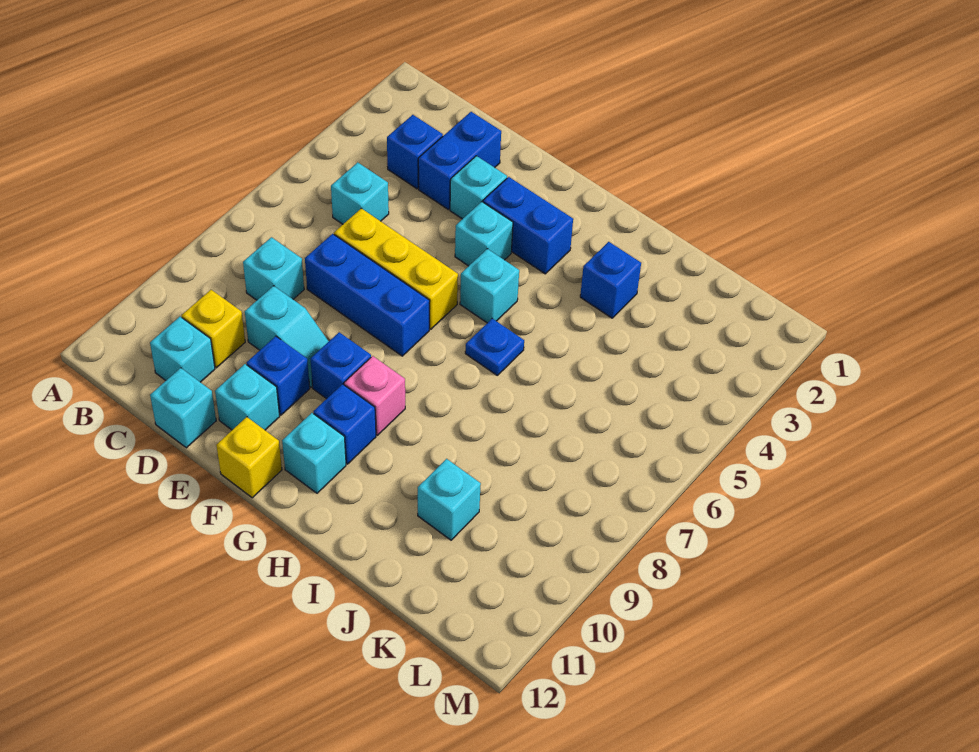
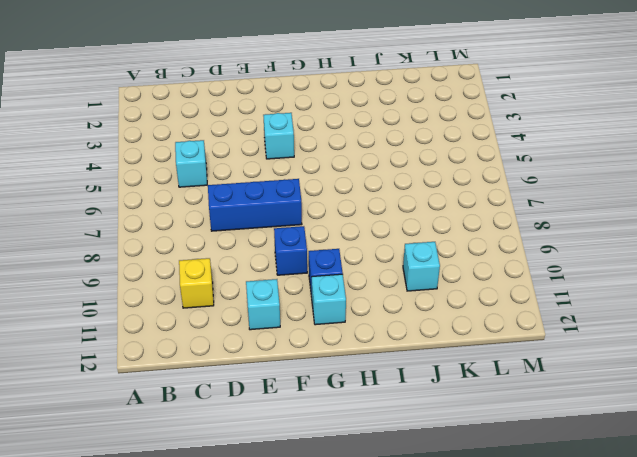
none -> blue 1x1 brick [387,115,443,189]
none -> cyan 1x1 brick [243,237,304,300]
none -> cyan 1x1 brick [150,317,215,382]

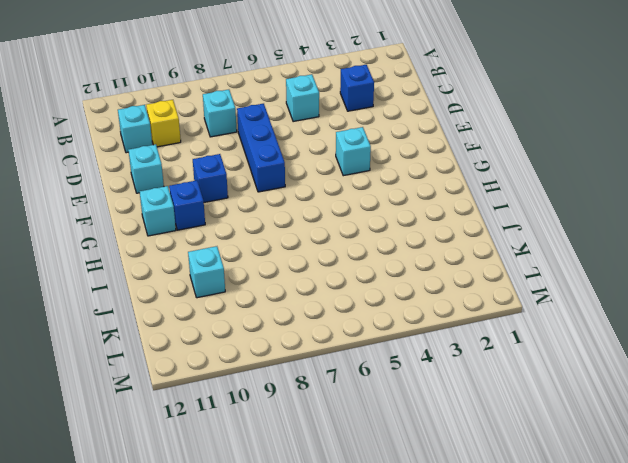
none -> blue 1x2 brick [418,112,501,210]
none -> yellow 1x3 brick [334,208,458,329]
none -> cyan 1x2 slope [245,286,329,387]

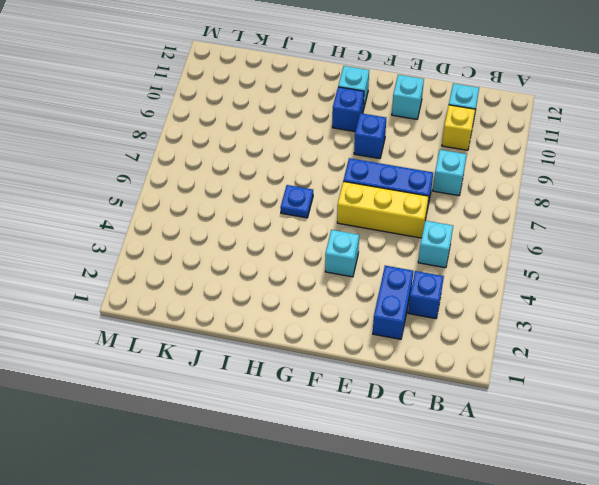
none -> cyan 1x2 slope [245,286,329,387]
none -> cyan 1x1 brick [150,368,216,448]
none -> cyan 1x1 brick [450,156,507,219]

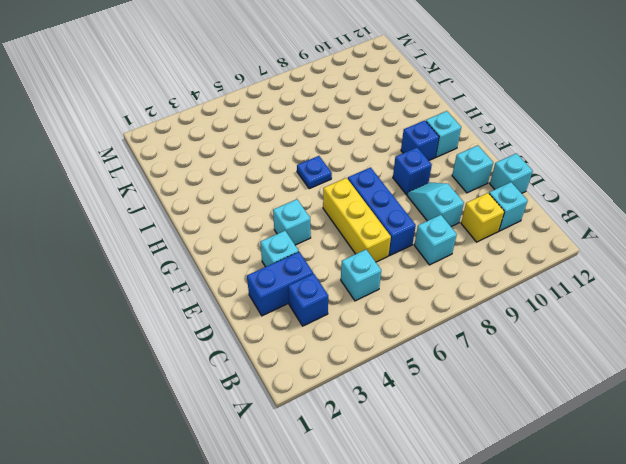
none -> blue 1x1 brick [247,336,310,415]
none -> blue 1x2 brick [483,177,573,274]
none -> yellow 1x1 brick [216,417,282,498]

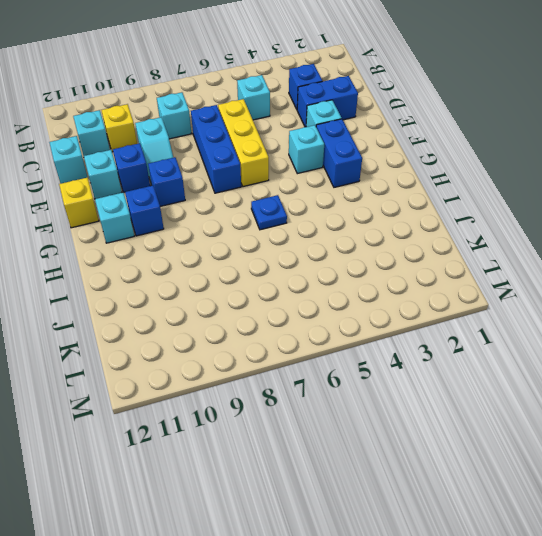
none -> cyan 1x1 brick [460,249,519,323]
none -> pink 1x1 brick [344,356,405,435]
none -> blue 1x1 brick [580,242,641,318]

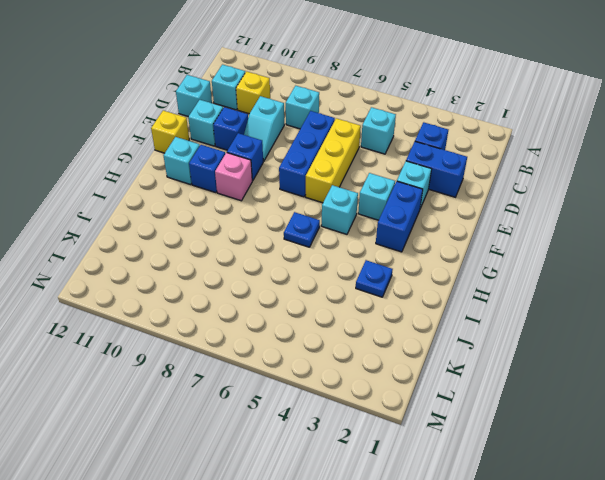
blue 1x1 plate [356,260,393,297] -> blue 1x1 brick [580,242,641,318]
none -> cyan 1x1 brick [418,459,481,540]

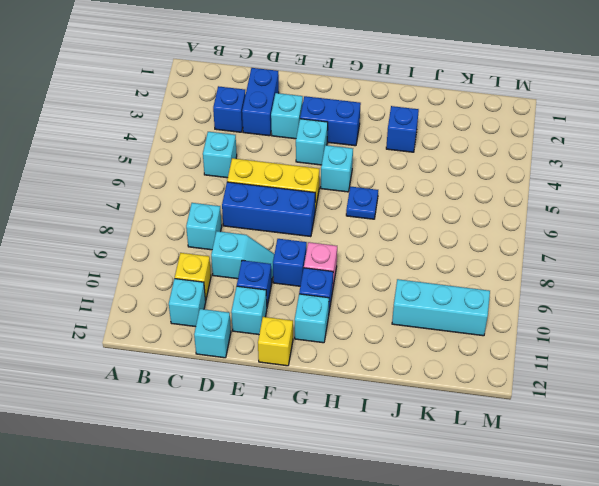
cyan 1x3 brick [392,279,490,336] -> cyan 1x1 brick [418,459,481,540]

